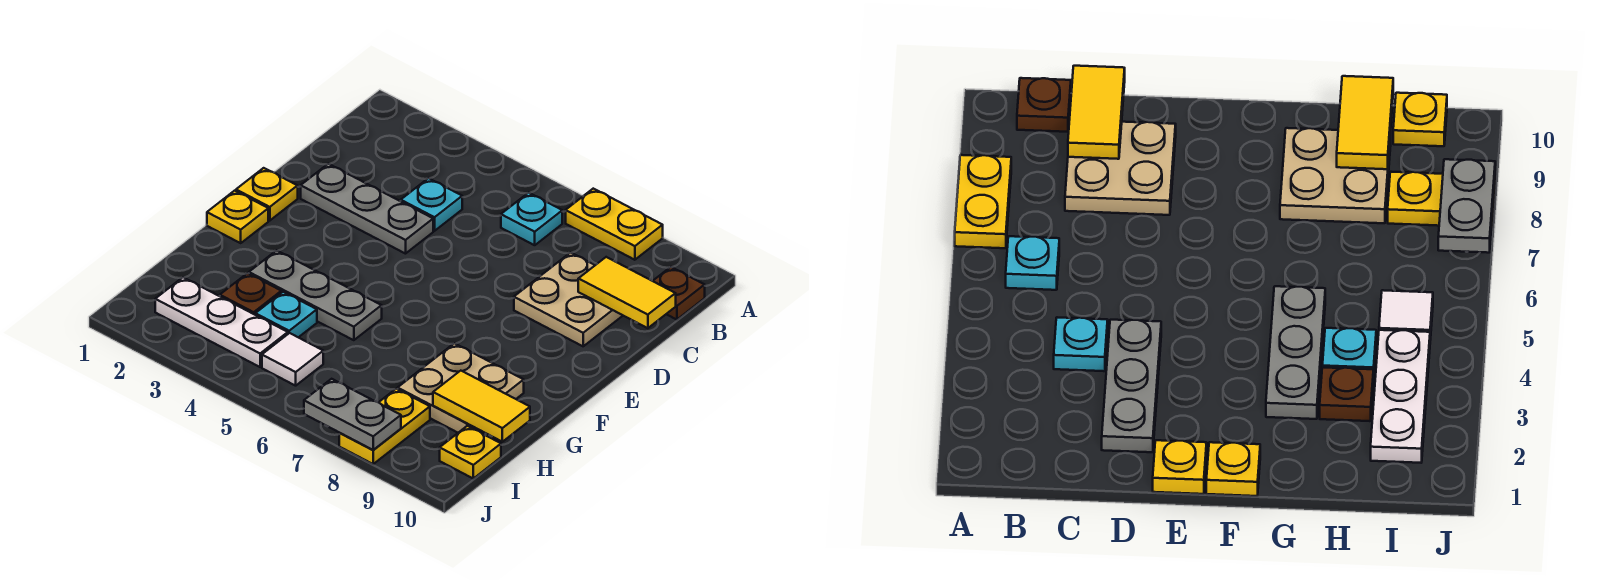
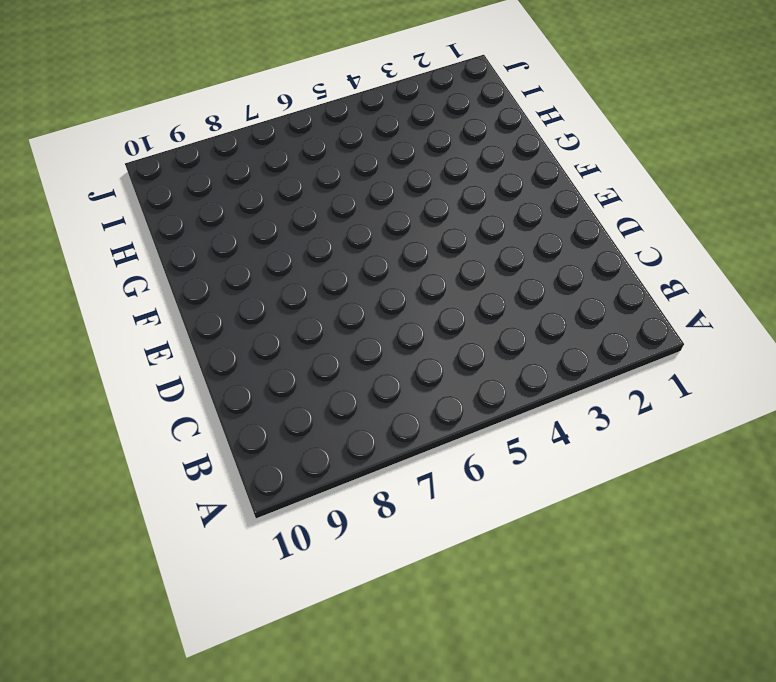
none -> yellow 1x2 plate [566,189,663,260]
none -> cyan 1x1 plate [501,193,562,245]
none -> brown 1x1 plate [653,267,705,320]

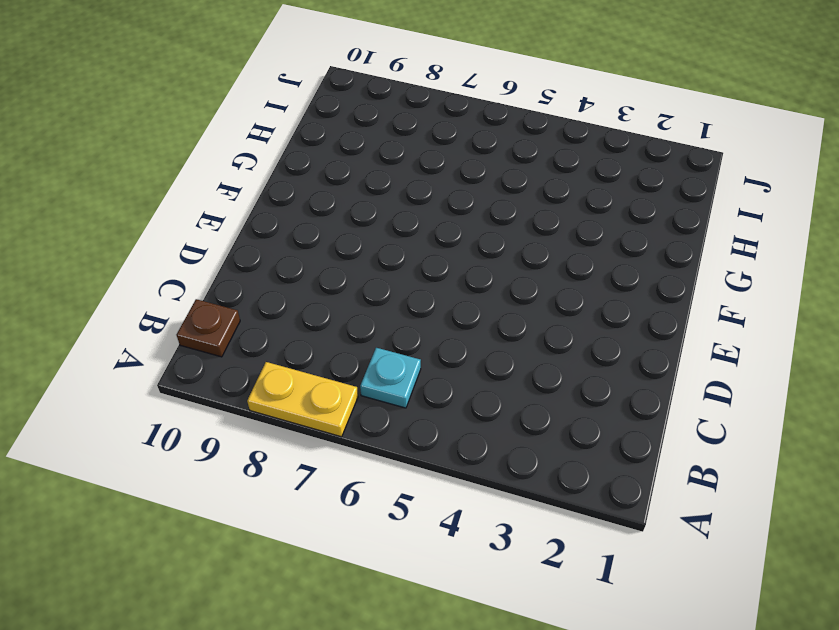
none -> cyan 1x1 plate [401,178,462,231]
none -> tan 2x2 plate [514,252,623,346]
none -> grey 1x3 plate [301,164,433,254]

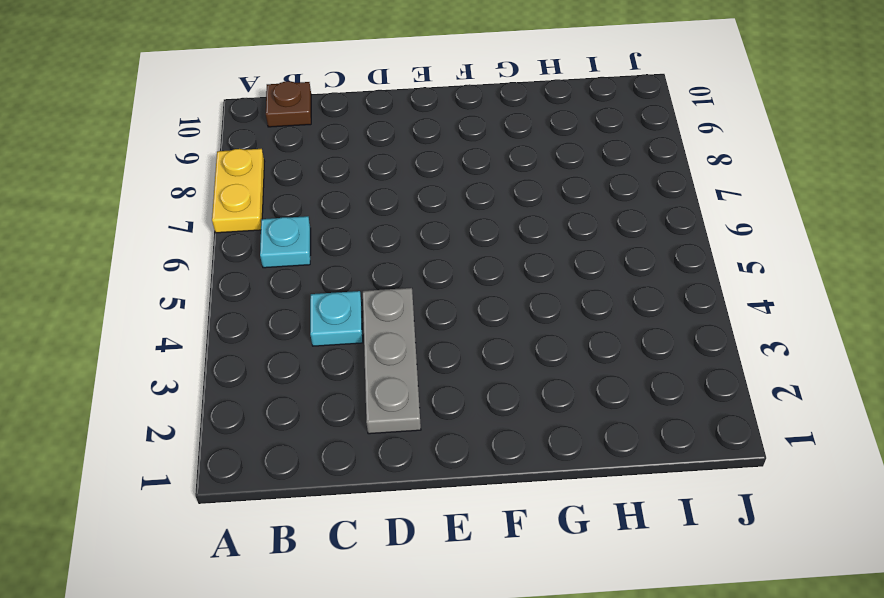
none -> tan 2x2 plate [514,252,623,346]
none -> yellow 1x1 plate [236,168,298,221]
none -> yellow 1x1 plate [207,191,268,243]

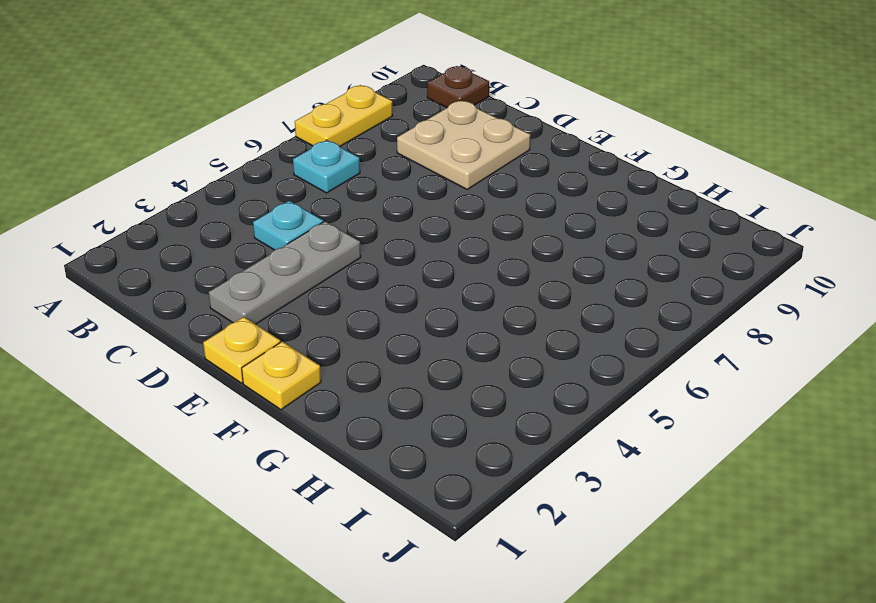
none -> grey 1x3 plate [249,250,382,340]
none -> tan 2x2 plate [398,343,524,433]
none -> brown 1x1 plate [220,273,281,315]

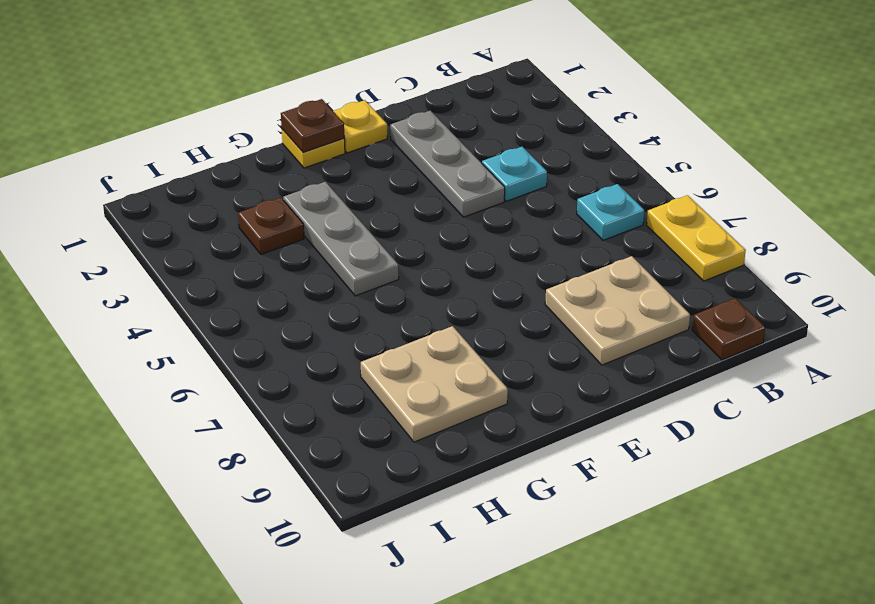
brown 1x1 plate [281,99,344,152] -> none
none -> cyan 1x1 plate [255,292,317,337]
none -> white 1x3 plate [155,277,288,367]
none -> white 1x1 tile [262,333,323,386]

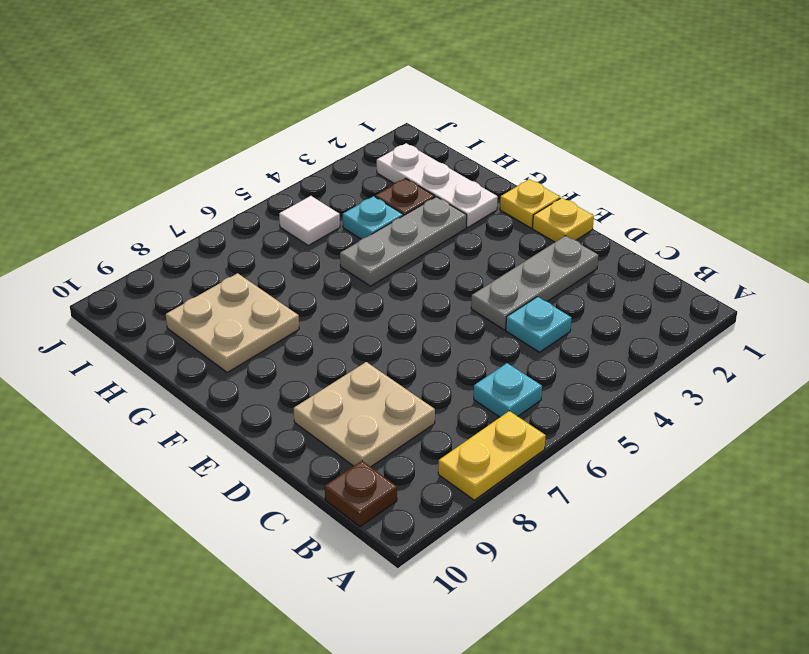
white 1x3 plate [377,143,498,227] -> white 1x3 plate turned to [155,277,288,367]
none -> yellow 1x2 plate [339,389,430,464]
none -> yellow 1x1 plate [440,426,501,478]
none -> yellow 1x2 tile [578,257,676,328]

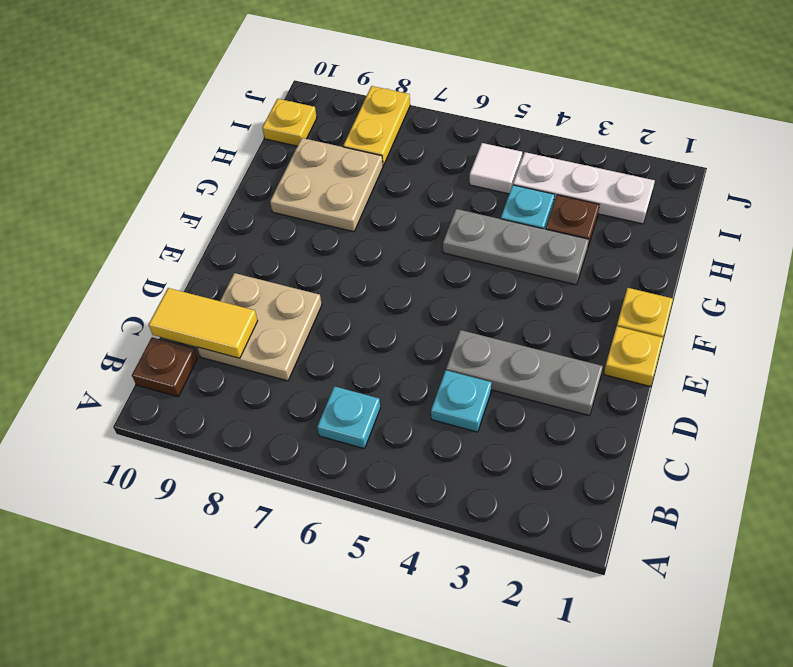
none -> yellow 1x2 plate [566,189,663,260]
none -> yellow 1x2 tile [433,371,530,442]
none -> grey 1x2 plate [304,379,401,450]

